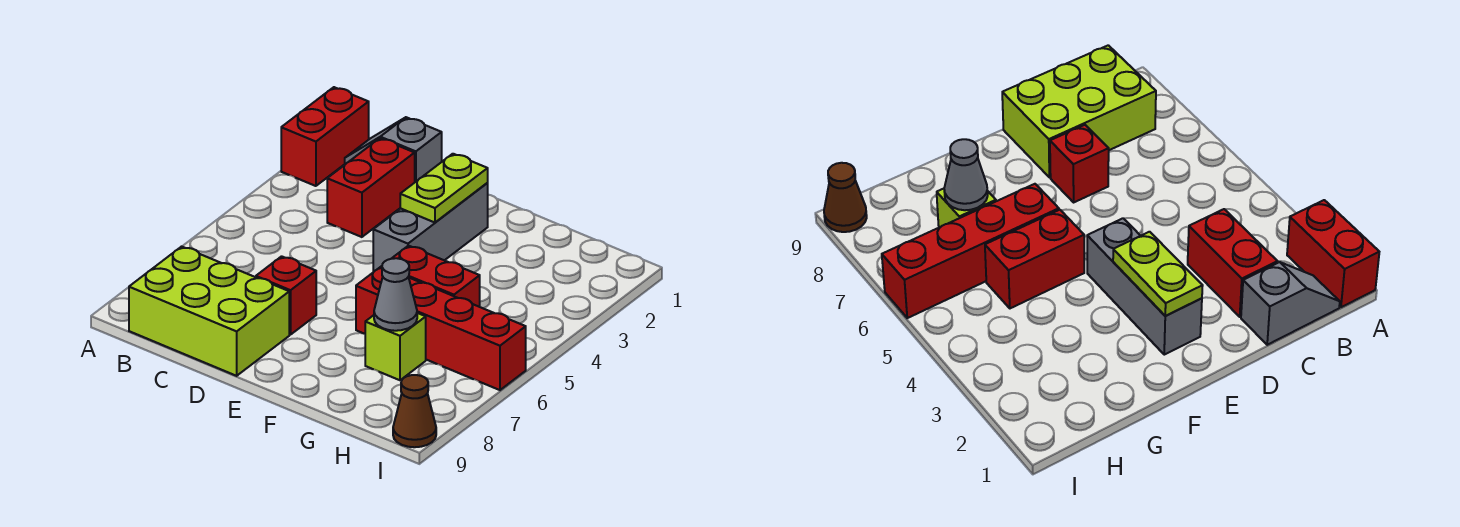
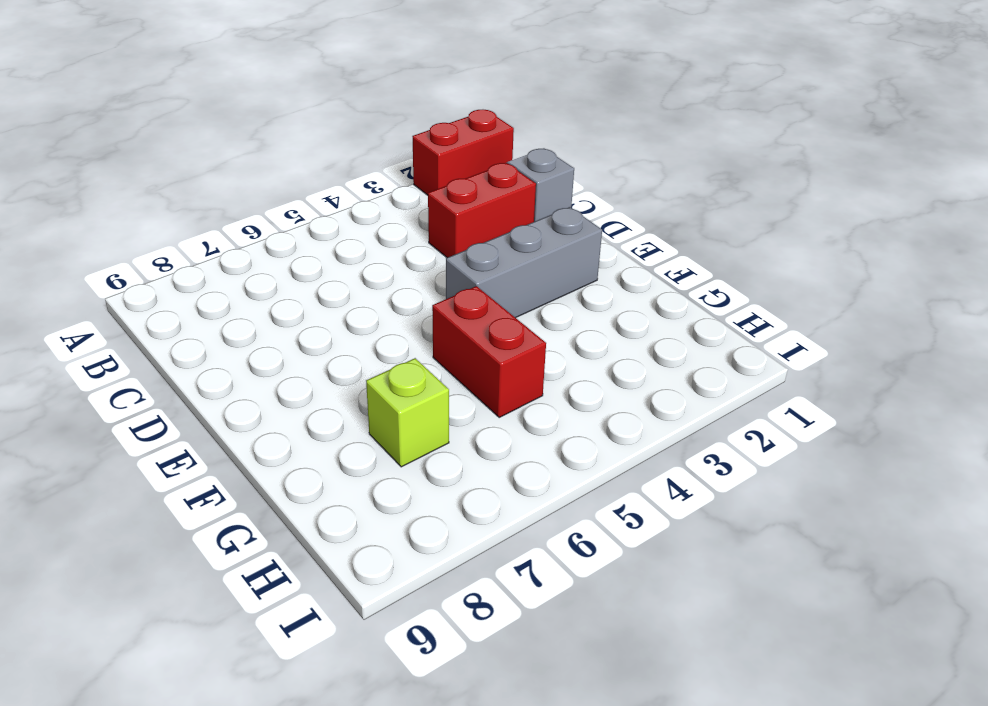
none -> lime 2x3 brick [129,247,289,376]
none -> red 1x1 brick [256,256,316,335]
none -> red 1x4 brick [356,266,526,390]

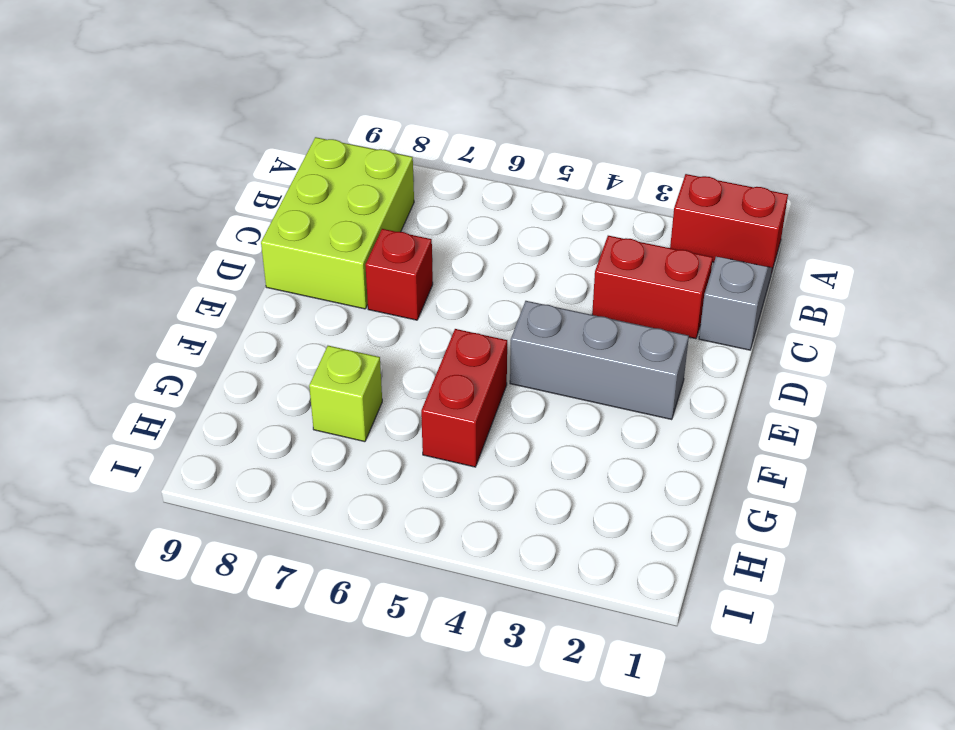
none -> red 1x4 brick [356,266,526,390]
none -> brown 1x1 cone [393,375,436,447]
none -> lime 1x2 plate [400,154,488,223]

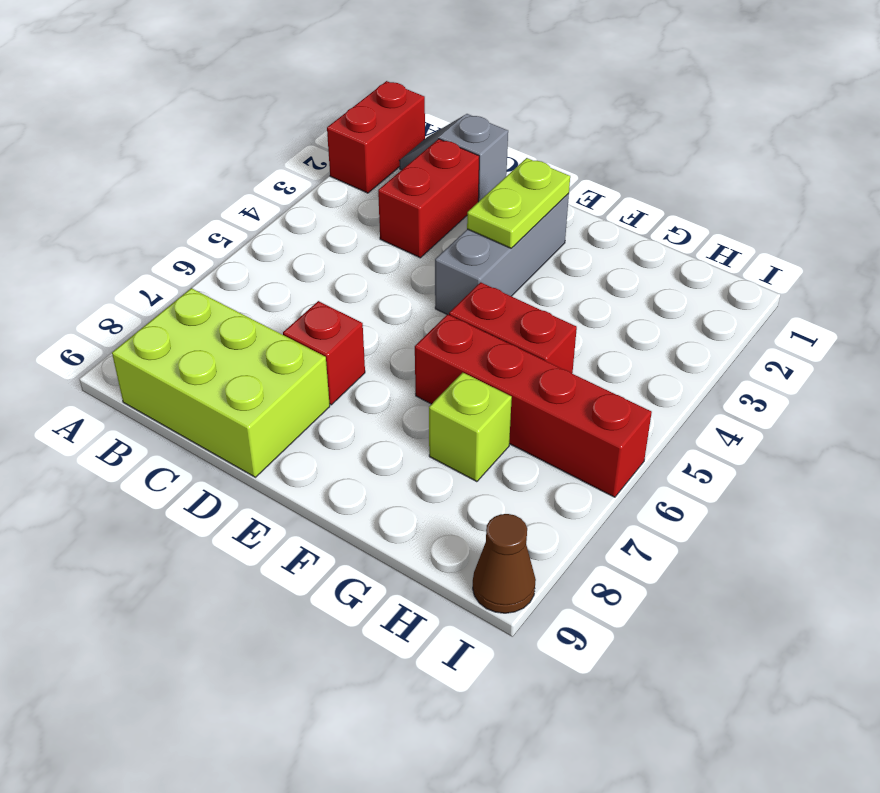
none -> grey 1x1 cone [374,258,417,331]

